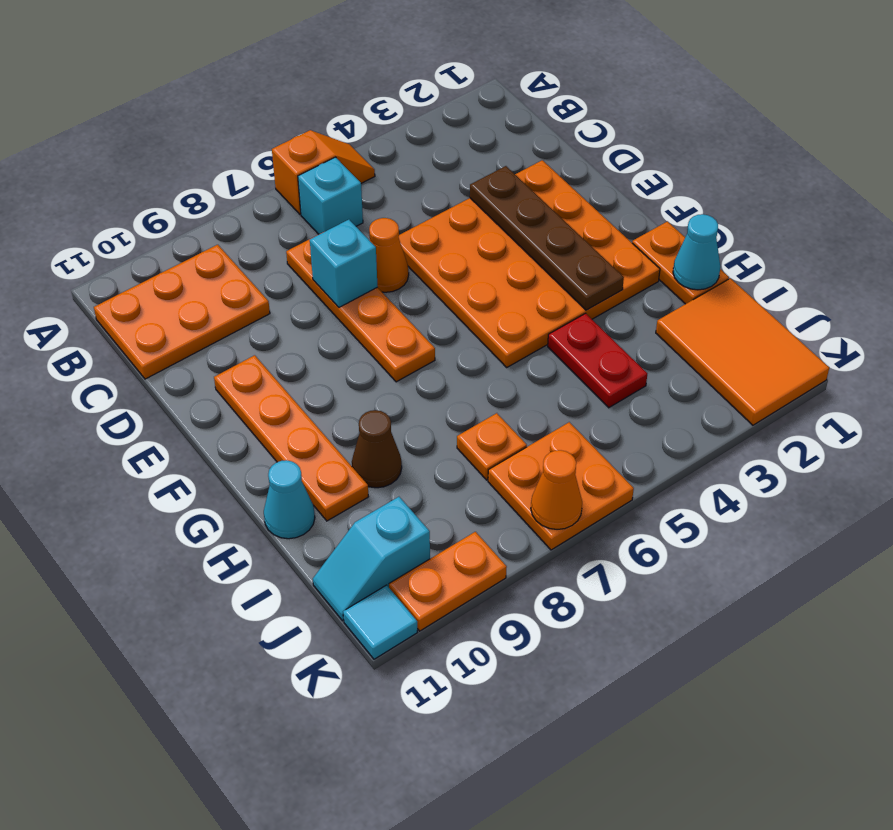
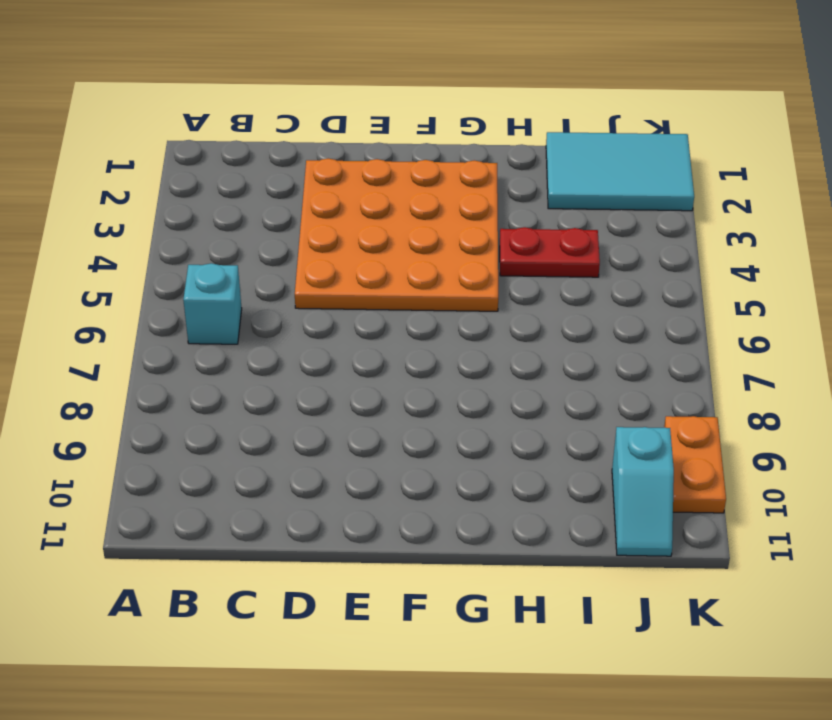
cyan 2x3 tile [546,132,694,211] -> orange 2x3 tile [656,278,829,425]
none -> orange 1x2 slope [272,130,375,214]
none -> orange 2x3 plate [94,245,270,379]
none -> orange 1x4 plate [286,239,435,382]

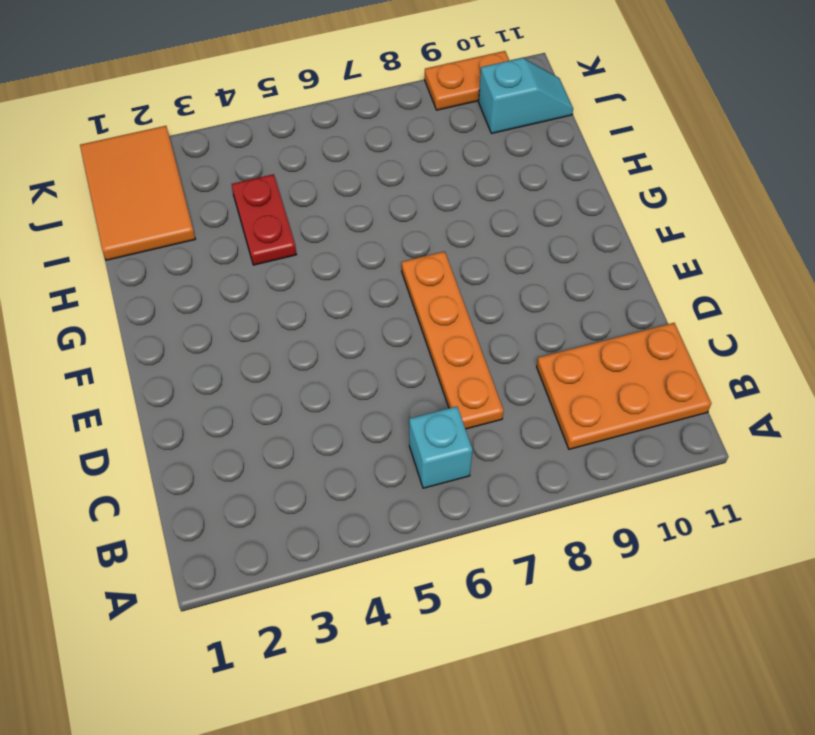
none -> orange 1x2 slope [272,130,375,214]
none -> orange 4x4 plate [399,160,660,367]
none -> orange 1x1 cone [369,218,409,292]

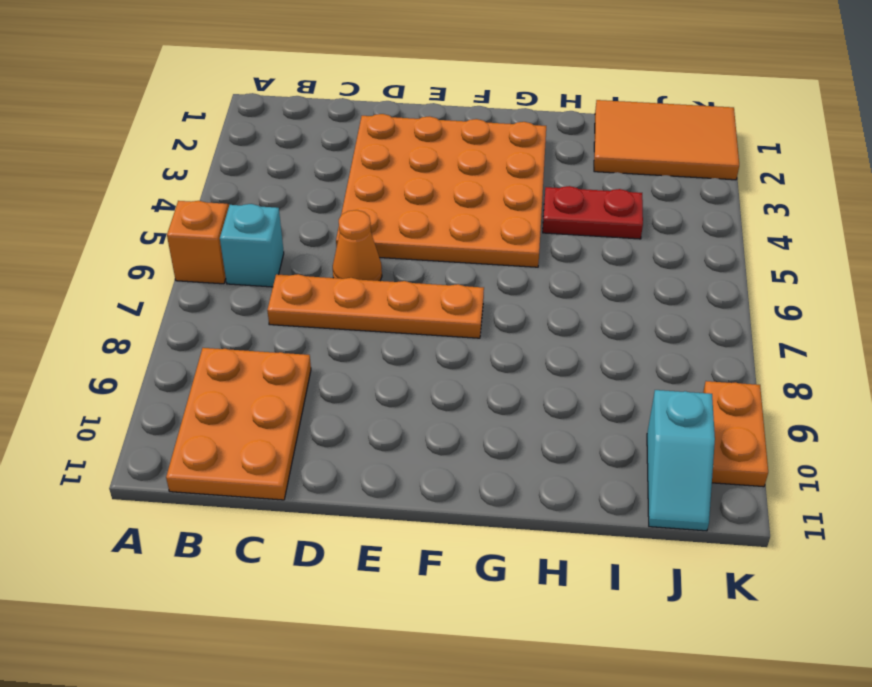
none -> orange 1x4 plate [214,355,369,521]
none -> orange 1x2 plate [632,221,729,304]
none -> brown 1x1 cone [352,410,402,488]

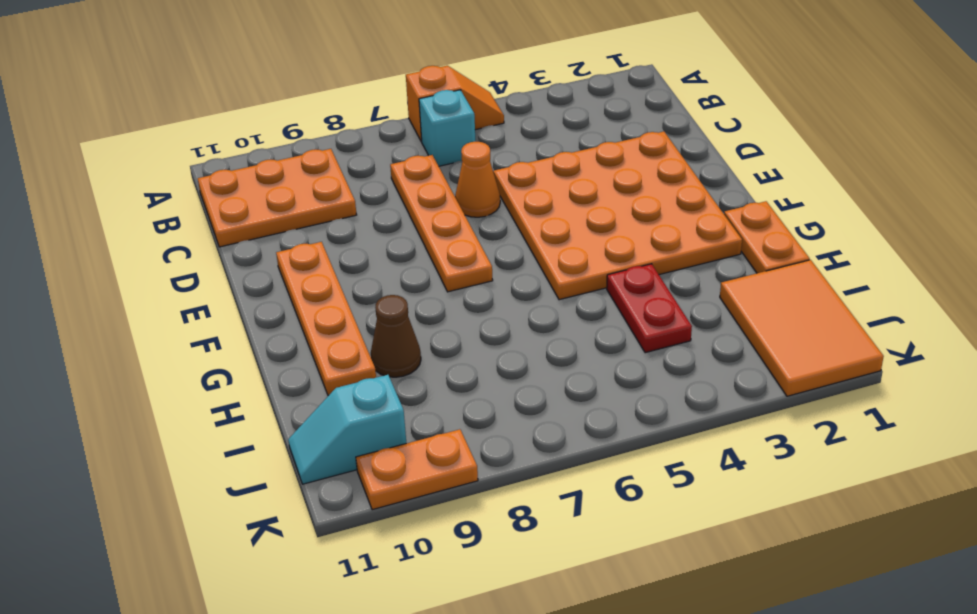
none -> cyan 1x1 cone [264,460,315,539]
none -> orange 1x1 plate [457,413,527,480]
none -> orange 2x2 plate [488,422,634,550]

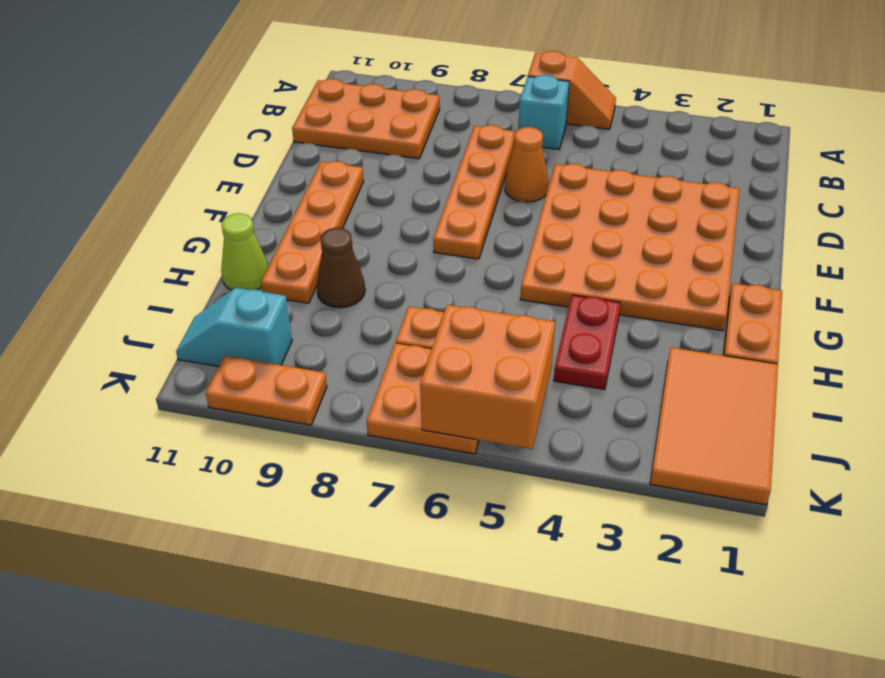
lime 1x1 cone [221,213,268,290] -> cyan 1x1 cone [264,460,315,539]
orange 2x2 brick [420,305,555,449] -> none
none -> cyan 1x1 tile [343,585,417,659]
none -> brown 1x4 plate [470,166,624,310]
none -> cyan 1x1 brick [310,220,378,307]

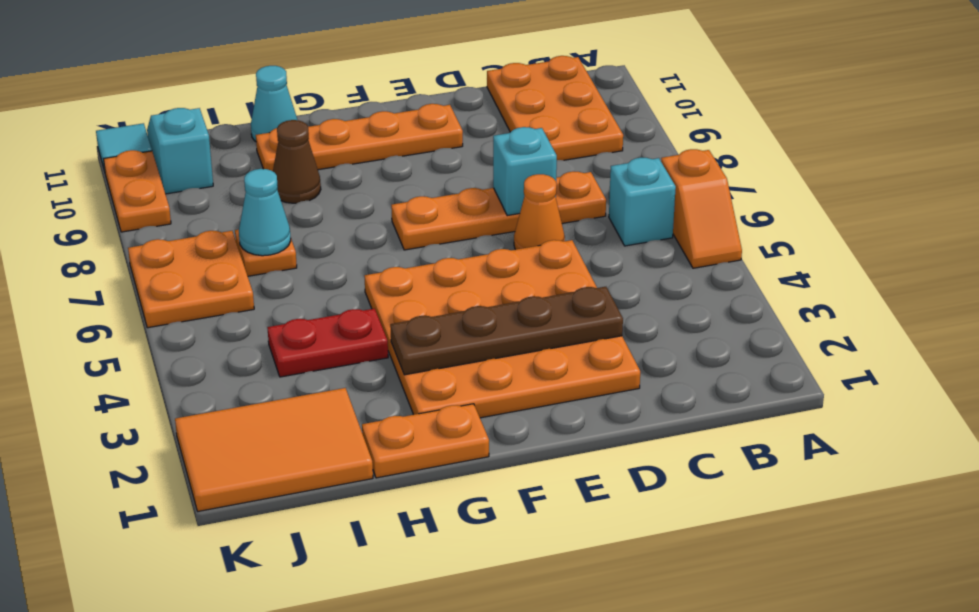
cyan 1x1 cone [239,169,291,256] -> cyan 1x1 cone moved to [673,214,720,290]
none -> orange 1x1 cone [531,450,582,530]

